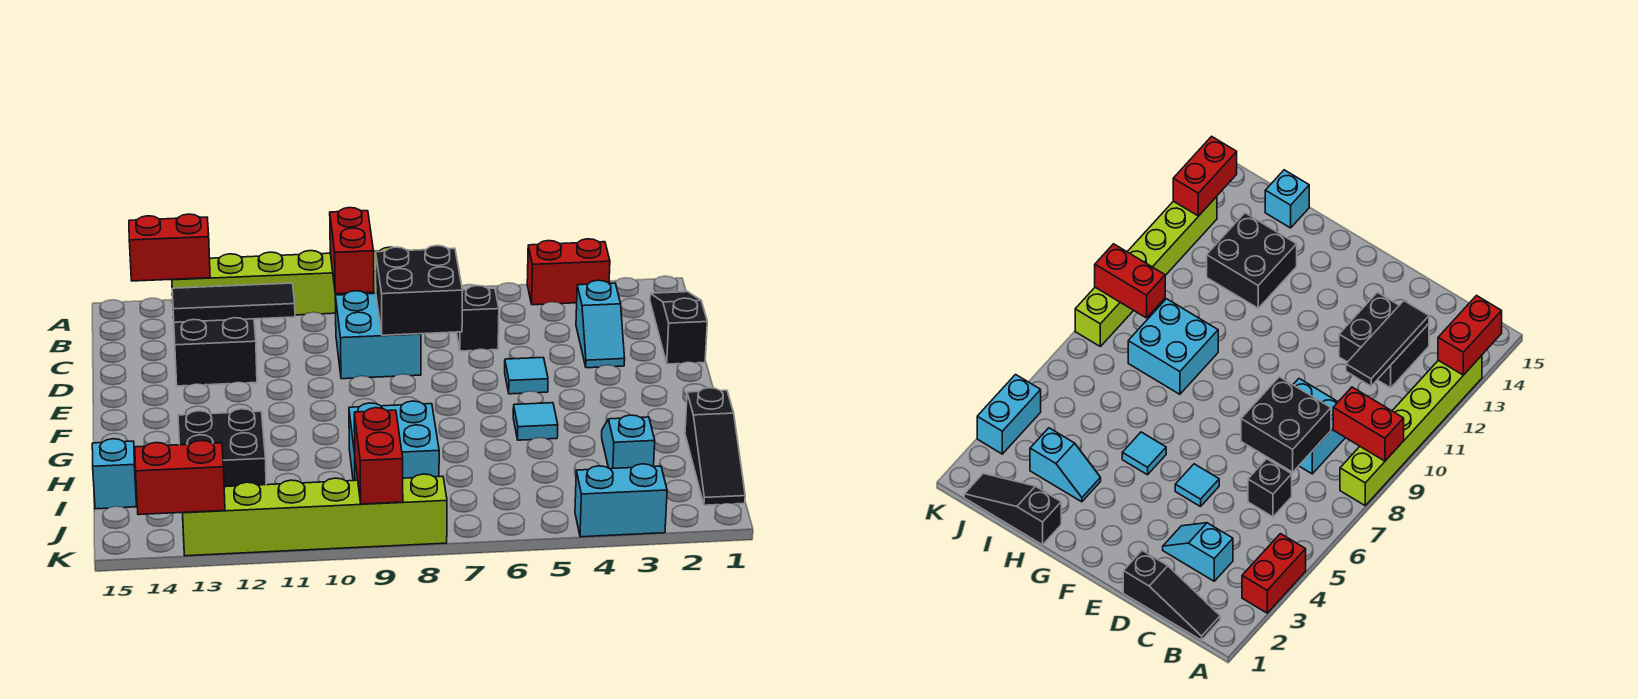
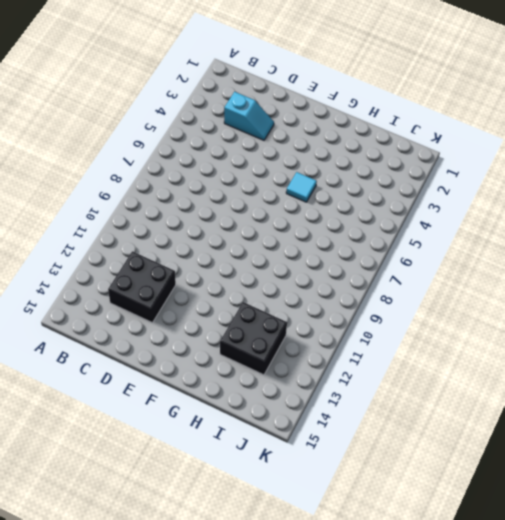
none -> red 1x2 brick [527,239,610,305]
none -> lime 1x6 brick [172,247,392,315]
none -> black 1x3 slope [650,292,707,364]

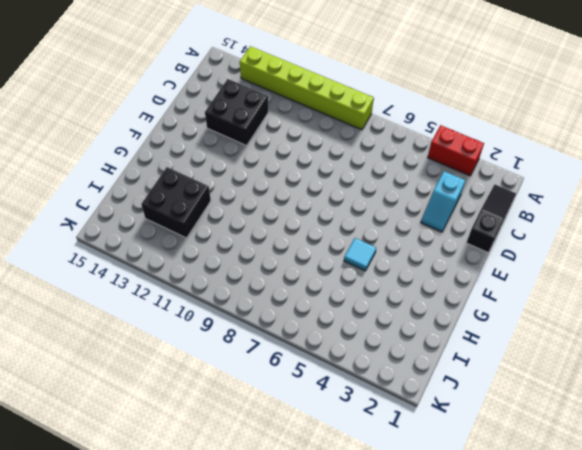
none -> black 1x1 brick [457,286,499,351]
none -> cyan 2x2 brick [335,291,421,379]
none -> cyan 1x1 tile [505,358,548,394]

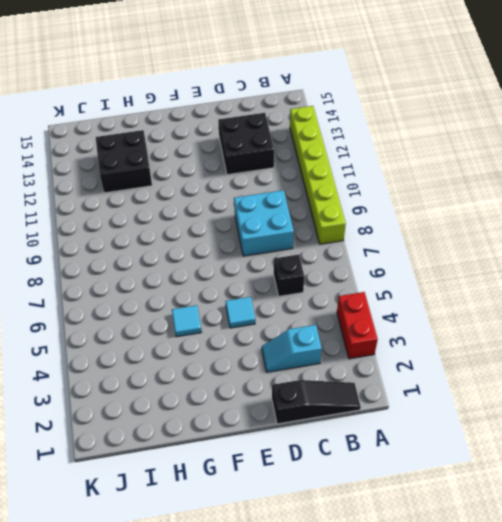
none -> black 1x3 slope [685,388,745,505]
none -> cyan 1x2 slope [602,415,655,469]
none -> cyan 2x2 brick [349,401,439,481]

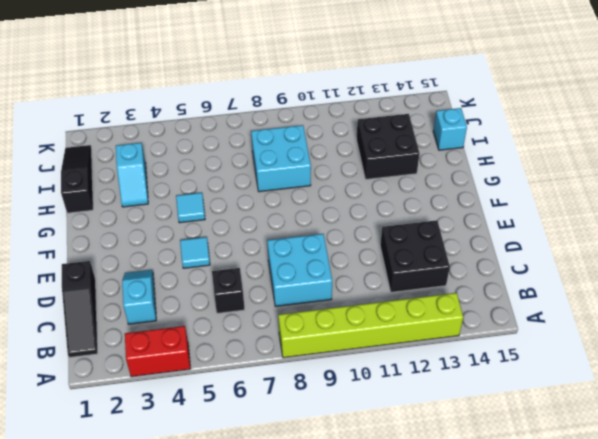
none -> cyan 1x2 brick [575,464,667,537]
none -> lime 1x6 brick [183,474,447,556]
none -> red 1x2 brick [330,208,374,294]

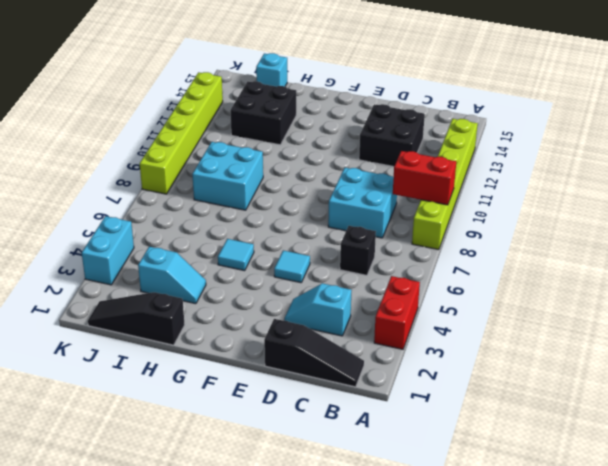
none -> red 1x2 brick [129,214,210,281]
none -> black 2x2 brick [376,246,463,335]
none -> black 1x3 tile [172,283,295,322]

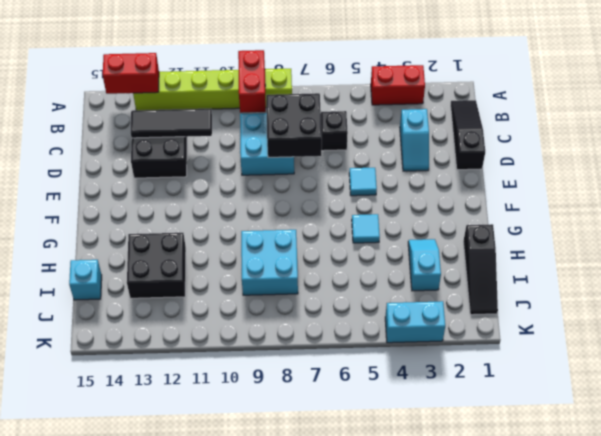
none -> lime 1x6 brick [183,474,447,556]
none -> red 1x2 brick [354,408,403,504]
none -> red 1x2 brick [135,440,225,515]

